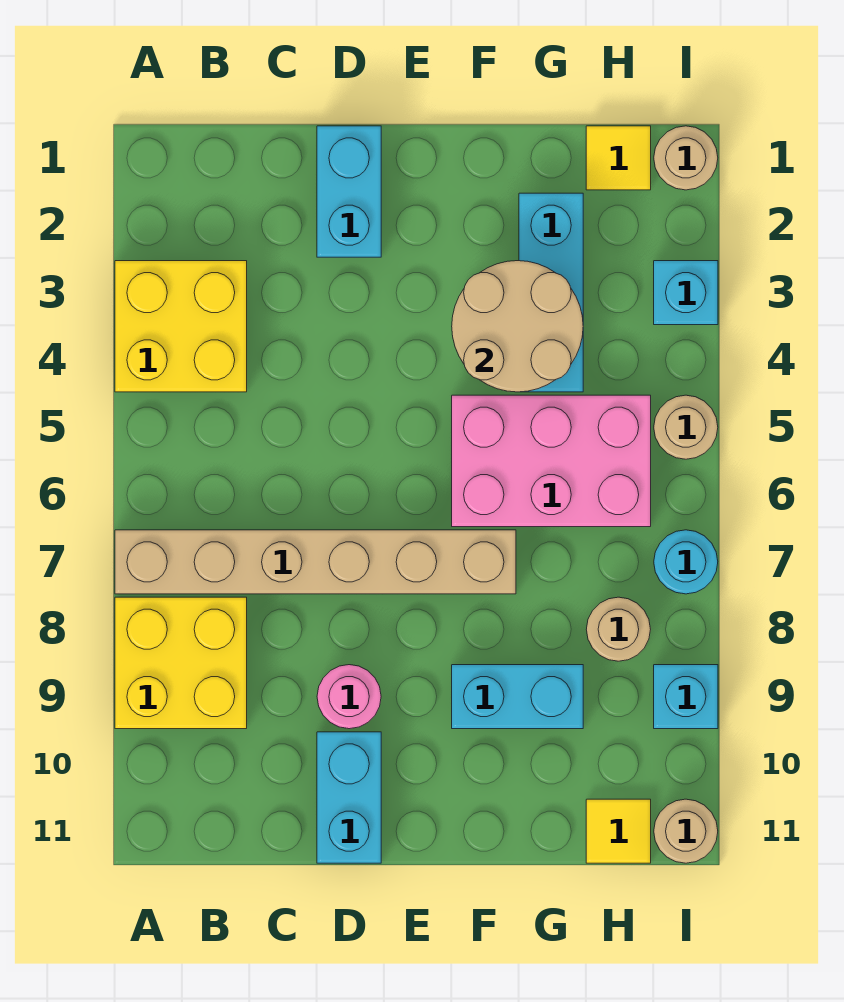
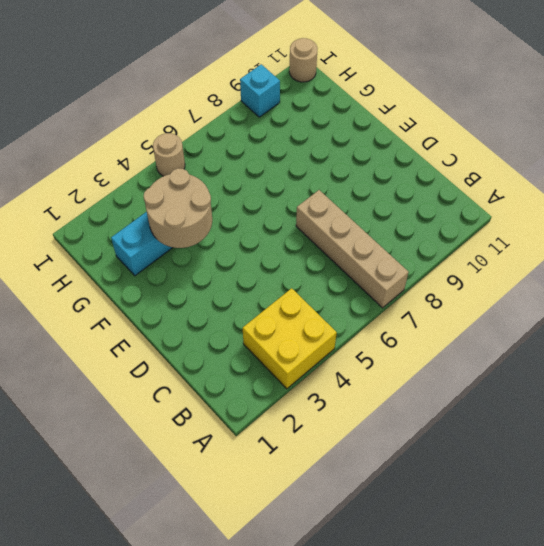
tan 1x4 brick [296,190,409,308] -> tan 1x6 brick [115,530,516,594]
none -> yellow 2x2 brick [115,597,247,729]
none -> cyan 1x2 brick [317,126,381,257]
none -> pink 1x1 round brick [317,665,381,729]

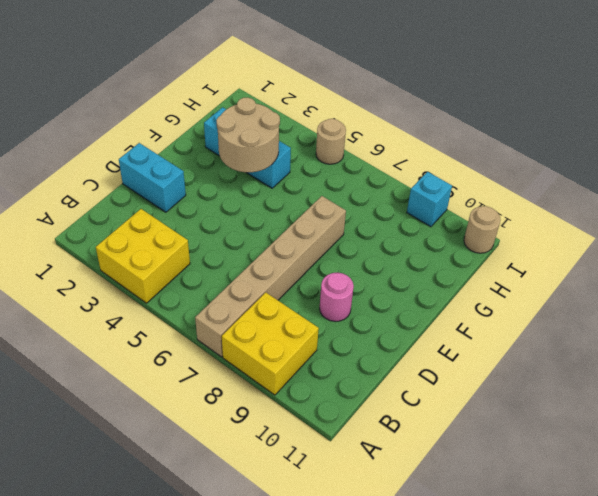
none -> cyan 1x2 brick [317,732,381,863]
none -> pink 2x3 brick [452,395,651,527]
none -> cyan 1x2 brick [452,665,583,729]

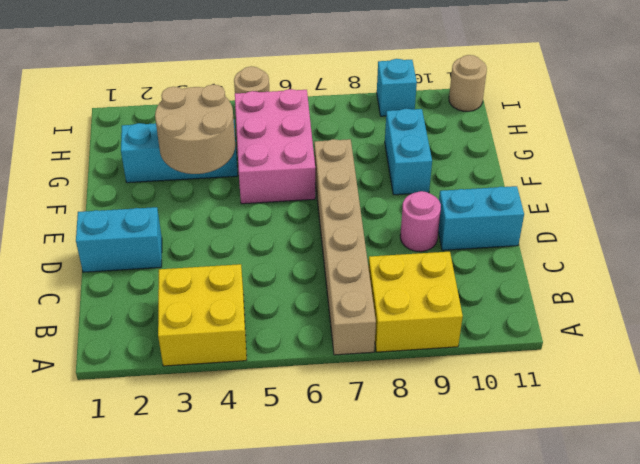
none -> yellow 1x1 tile [586,126,651,190]
none -> tan 1x1 round brick [586,597,651,661]
none -> yellow 1x1 tile [586,799,651,863]

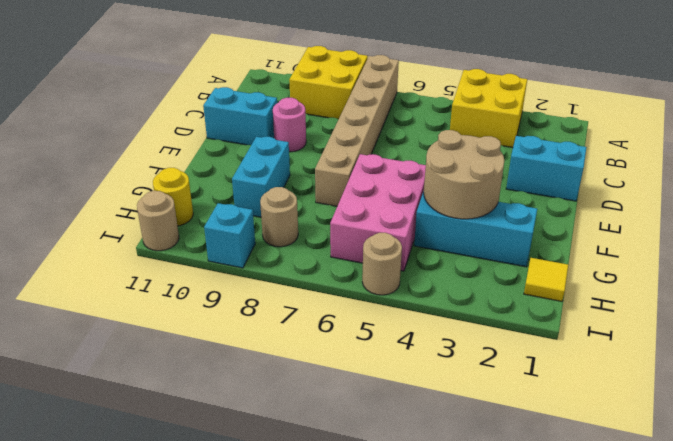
yellow 1x1 round brick [153,168,193,226] -> yellow 1x1 tile [586,799,651,863]
none -> tan 1x1 round brick [654,126,718,190]
none -> cyan 1x1 brick [654,261,718,325]
none -> cyan 1x1 round brick [654,530,718,594]

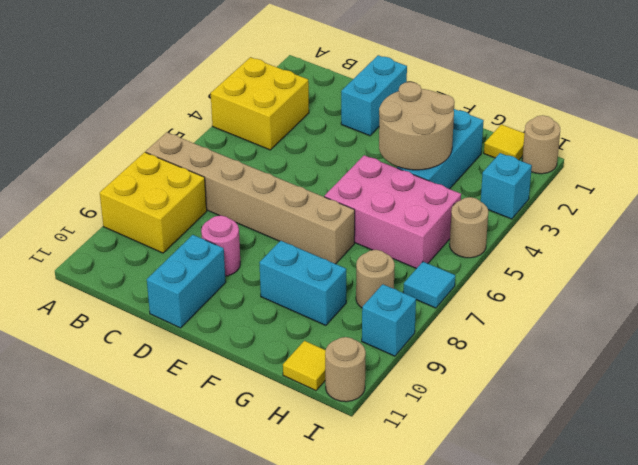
cyan 1x1 tile [403,262,455,308] -> cyan 1x1 round brick [654,530,718,594]

